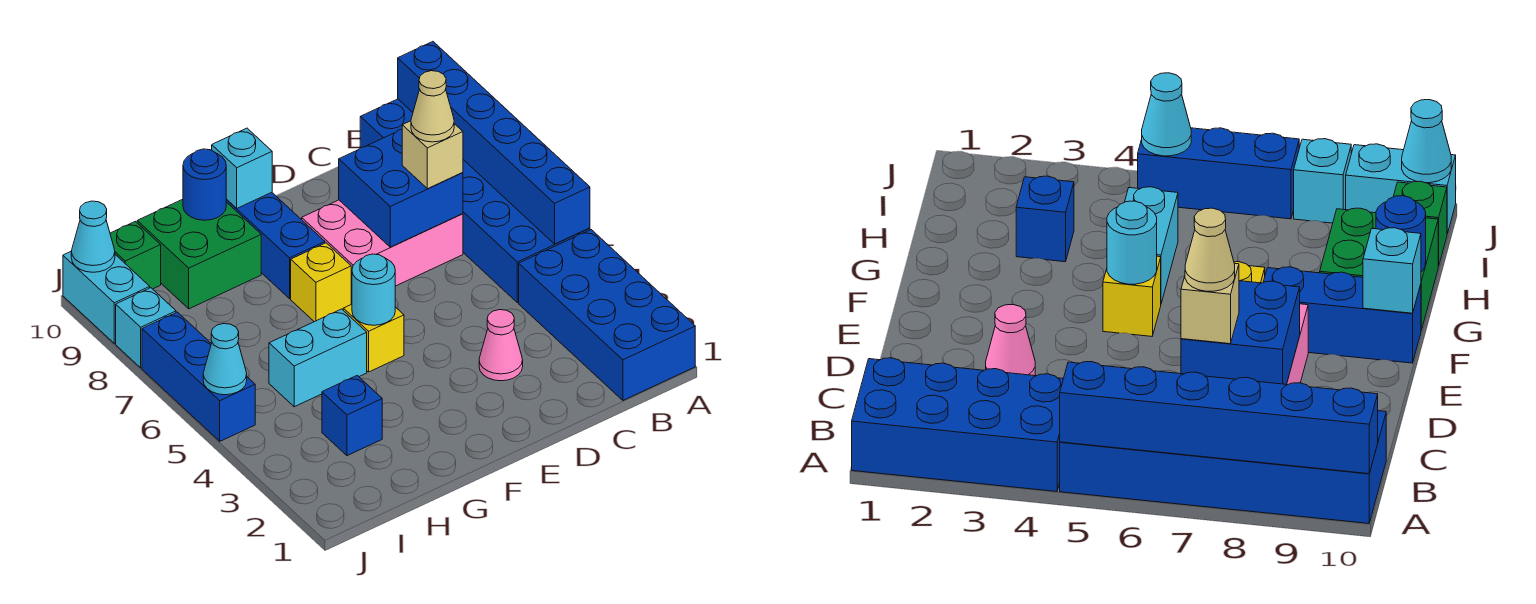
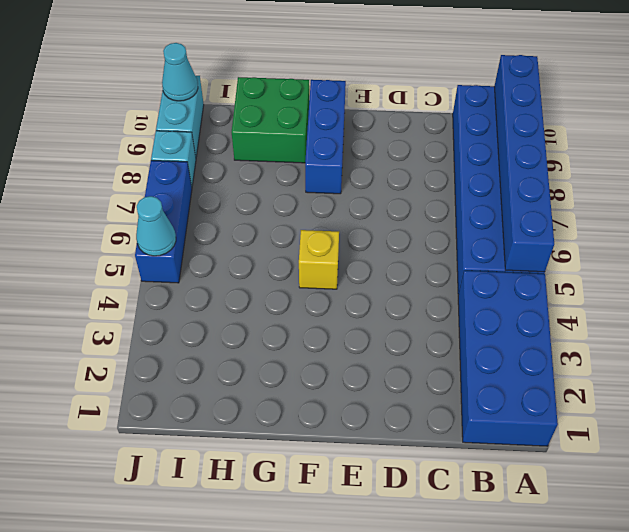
none -> pink 2x3 brick [302,200,463,304]
none -> pink 1x1 cone [479,310,523,381]
none -> yellow 1x1 brick [291,243,351,322]

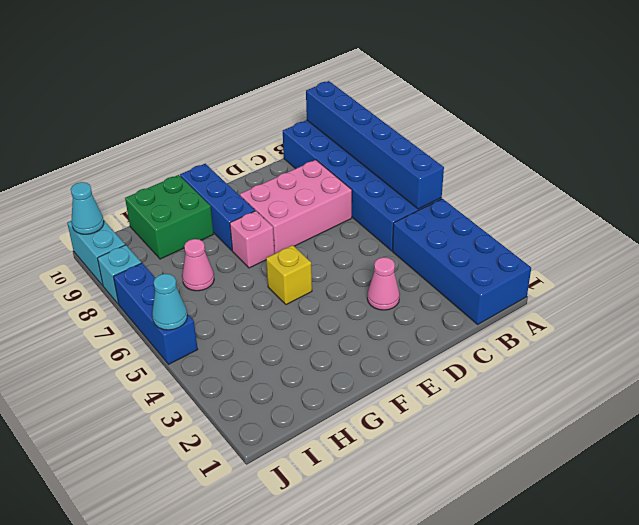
pink 1x1 brick [230,211,275,268] -> yellow 1x1 brick [291,243,351,322]
pink 1x1 cone [182,239,214,291] -> none
none -> cyan 1x2 brick [269,309,367,407]
none -> blue 1x1 brick [322,376,382,456]
none -> green 1x1 brick [110,221,161,289]

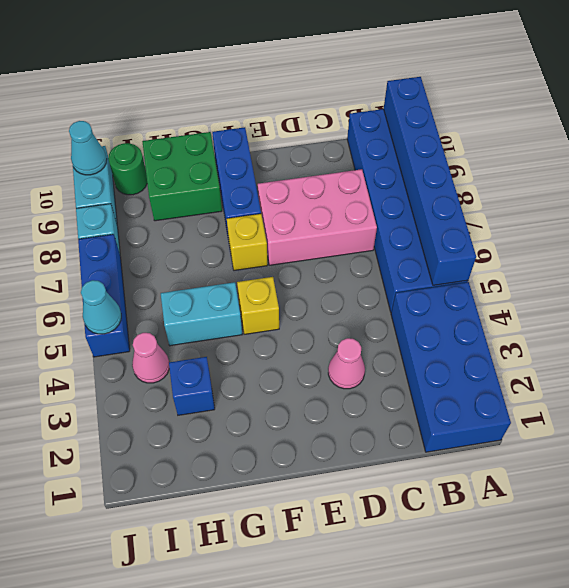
pink 1x1 cone [132,333,169,383] -> none
green 1x1 round brick [108,143,147,195] -> green 1x1 brick [110,221,161,289]
none -> blue 2x2 brick [339,129,463,247]
none -> cyan 1x1 round brick [352,254,395,325]
none -> cyan 1x1 brick [212,128,272,208]

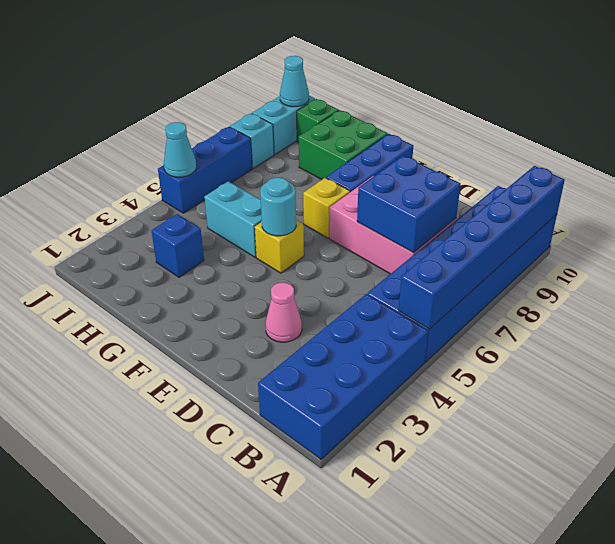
none -> cyan 1x1 brick [212,128,272,208]
none -> blue 1x1 round brick [183,149,226,220]
none -> tan 1x1 brick [402,121,463,189]

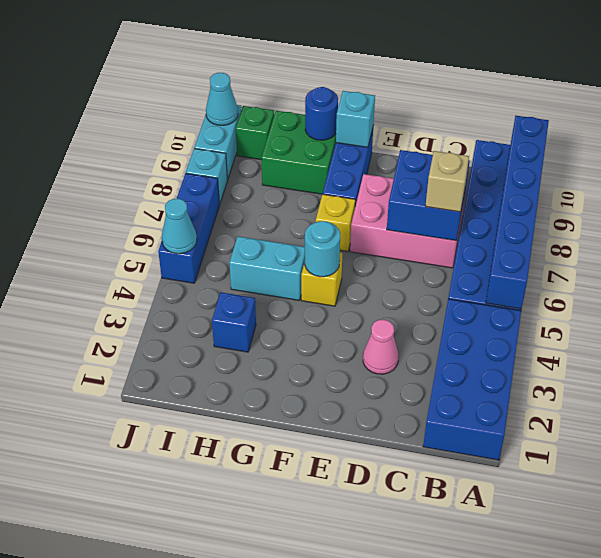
none -> tan 1x1 cone [411,71,454,142]

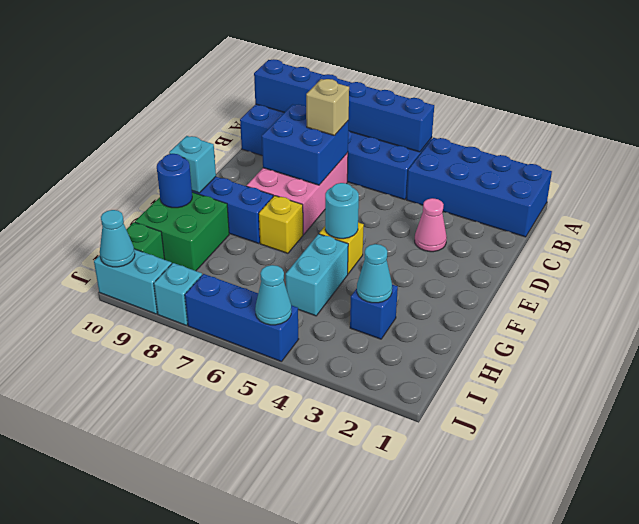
cyan 1x1 cone [357,244,392,303] -> none
none -> tan 1x1 cone [411,71,454,142]

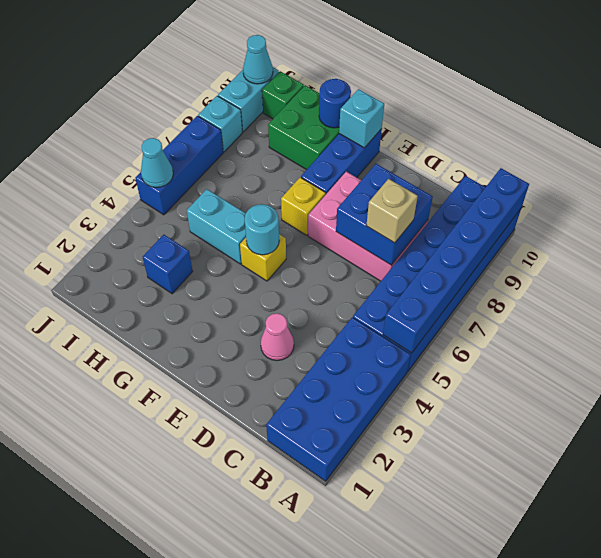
none -> tan 1x1 cone [411,71,454,142]

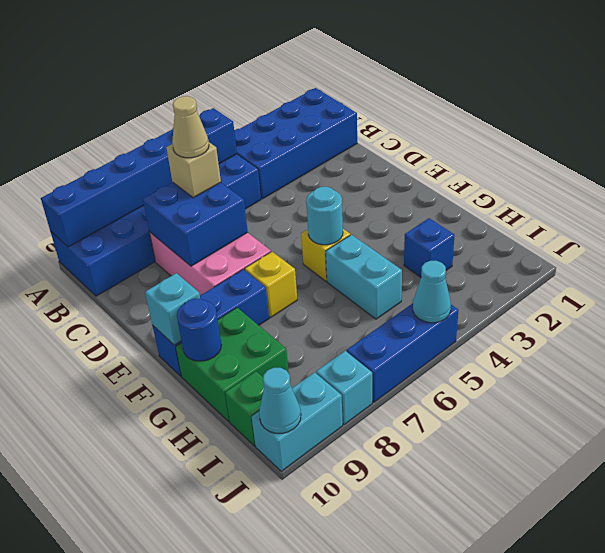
none -> pink 1x1 cone [479,310,523,381]

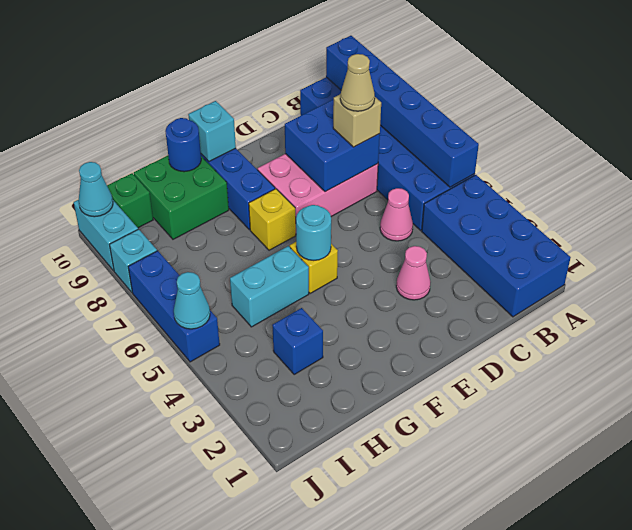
pink 1x1 cone [380,188,413,241] -> none

